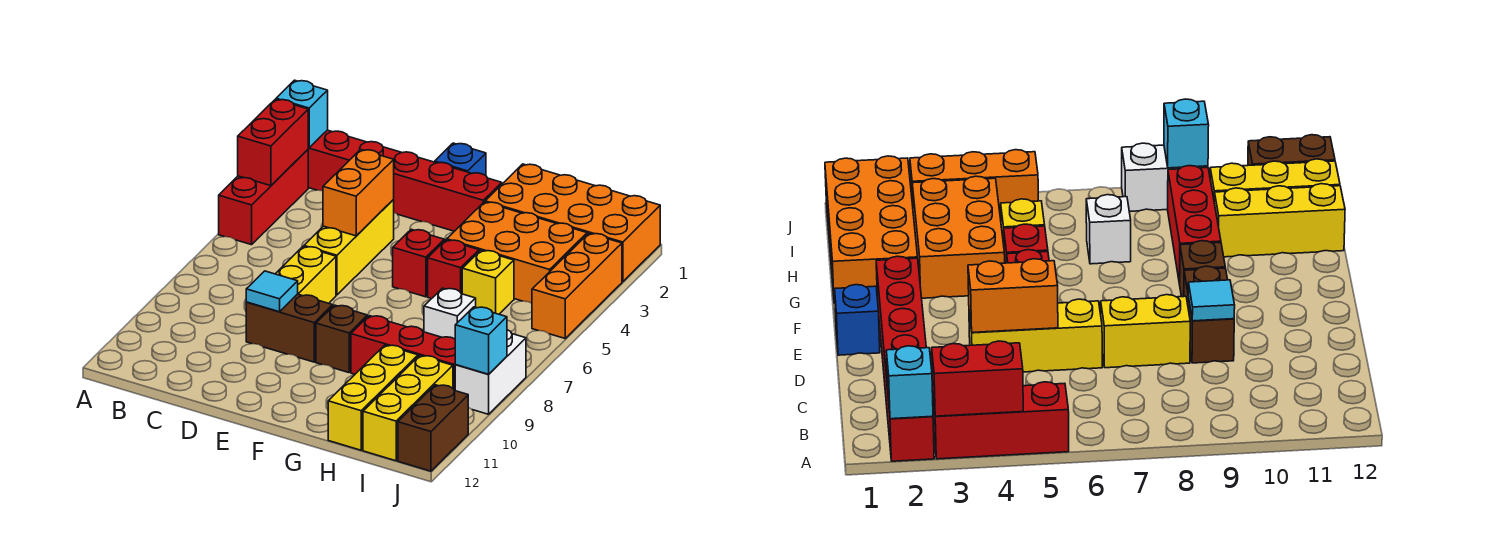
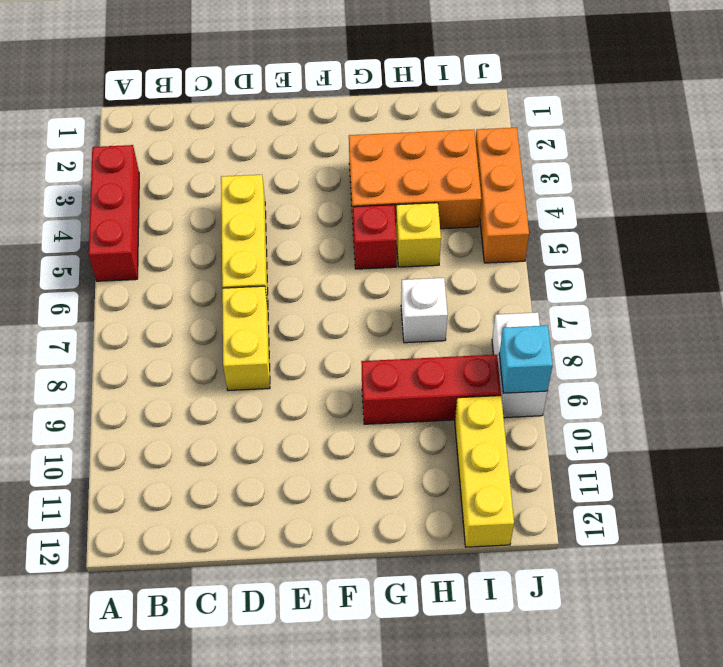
none -> red 1x6 brick [308,130,502,231]
none -> brown 1x2 brick [246,294,333,362]
none -> blue 1x1 brick [435,143,486,176]

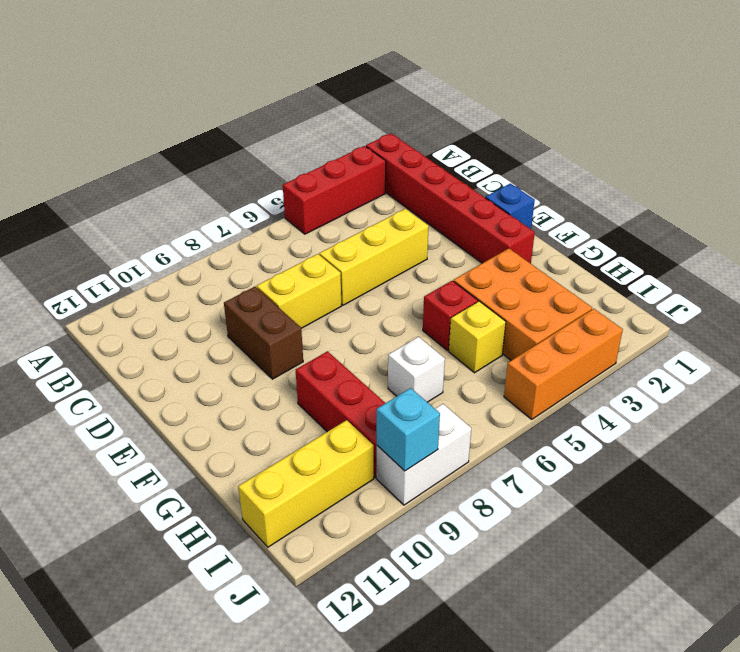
none -> red 1x1 brick [393,229,444,297]
none -> brown 1x1 brick [316,305,367,373]
none -> orange 2x4 brick [485,164,660,282]

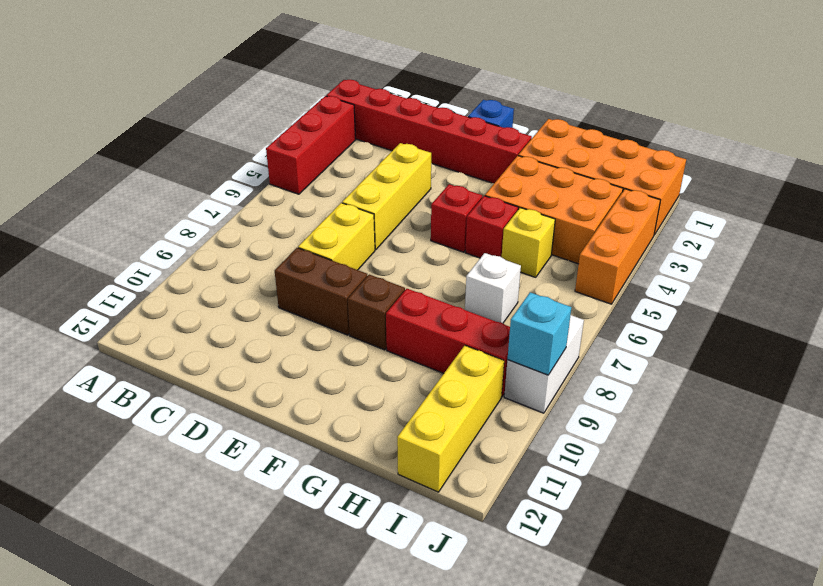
none -> yellow 1x3 brick [328,345,418,450]
none -> brown 1x2 brick [398,385,468,471]
none -> cyan 1x1 brick [276,80,328,148]

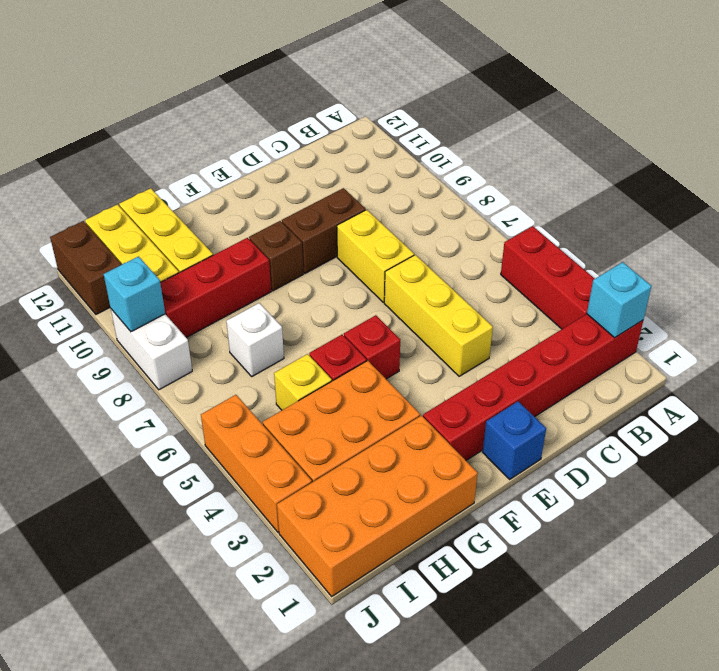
none -> red 1x2 brick [238,99,308,186]
none -> orange 1x2 brick [323,149,394,236]
none -> cyan 1x1 tile [246,271,298,312]

